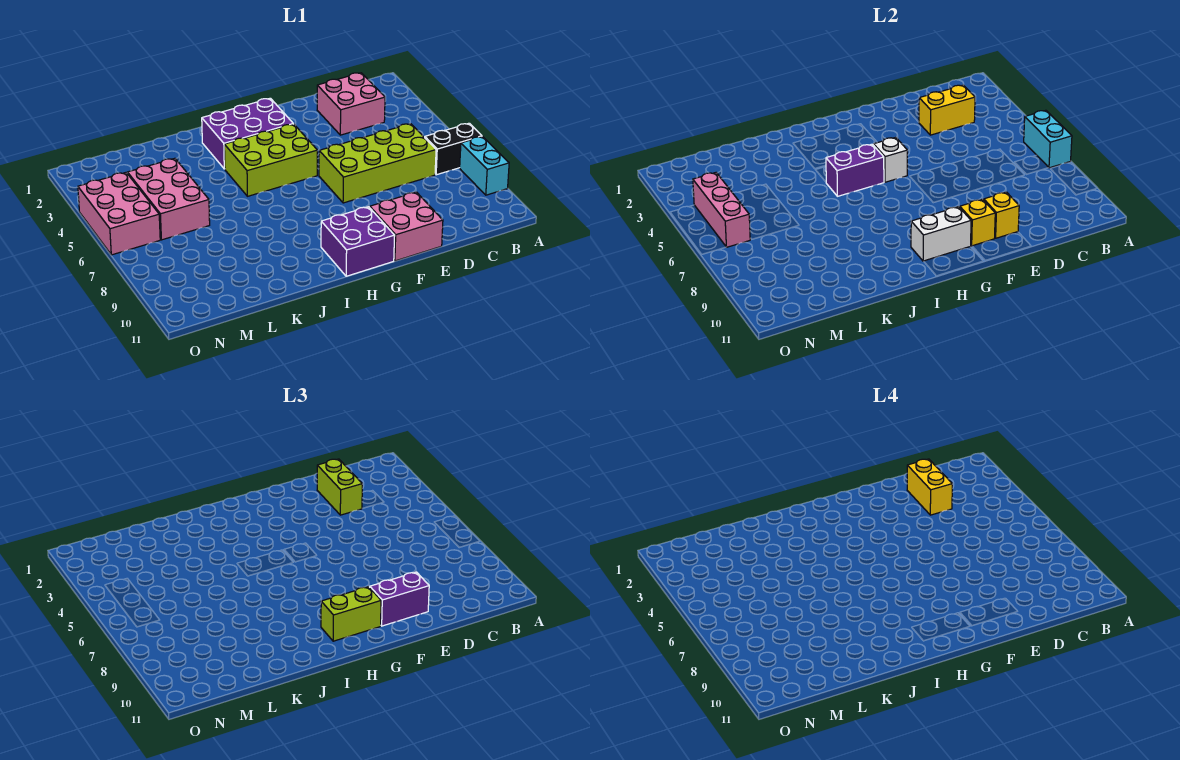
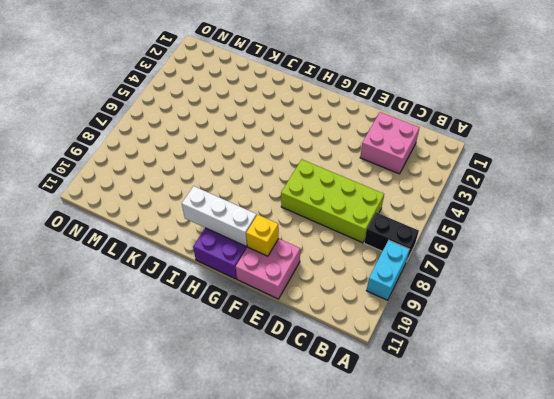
white 1x3 brick [182,186,257,246] -> white 1x2 brick [911,207,971,261]
none -> purple 2x3 brick [202,98,293,169]
none -> lime 2x3 brick [224,124,317,196]
none -> pink 2x3 brick [127,158,210,240]

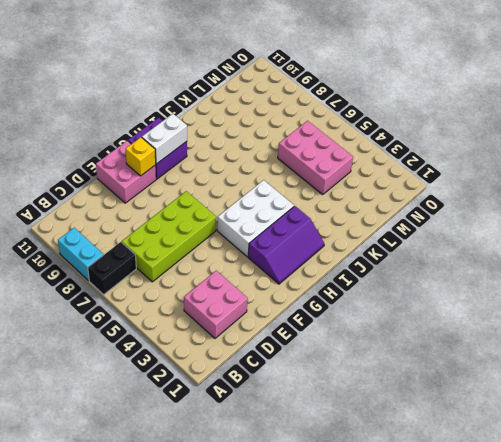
purple 2x3 slope [248,206,324,284] -> purple 2x3 brick [202,98,293,169]
white 2x3 brick [217,180,294,257] -> lime 2x3 brick [224,124,317,196]
none -> pink 2x3 brick [78,173,160,255]
none -> cyan 1x2 brick [1024,110,1072,168]
none -> yellow 1x2 brick [919,85,975,135]

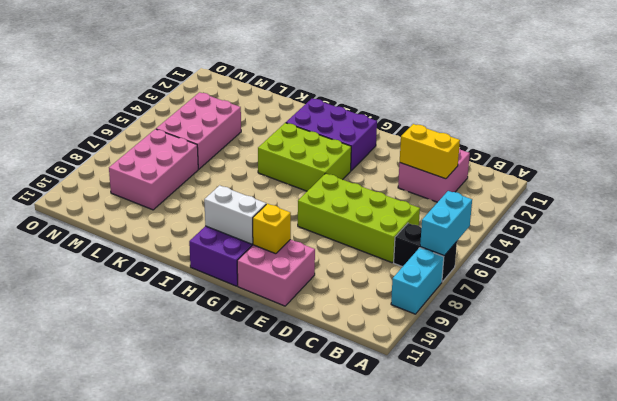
pink 2x3 brick [109,129,198,210] -> pink 2x3 brick moved to [78,173,160,255]
none -> yellow 1x1 brick [984,192,1019,238]
none -> white 1x1 brick [874,137,907,182]
none -> purple 1x2 brick [826,144,884,196]

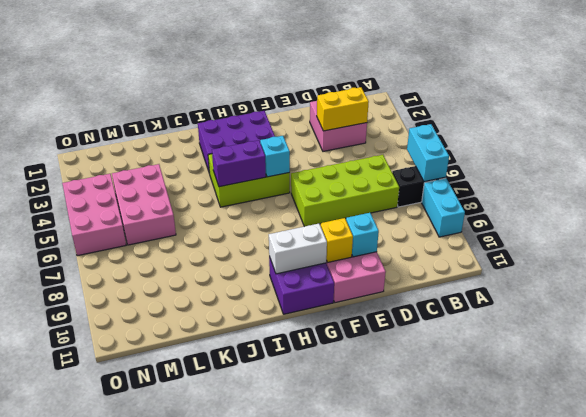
cyan 1x1 brick [346,213,379,257] -> yellow 1x1 brick [984,192,1019,238]
cyan 1x1 brick [260,136,290,177] -> white 1x1 brick [874,137,907,182]
none -> pink 1x3 brick [693,173,750,247]
none -> lime 1x2 brick [317,459,362,515]
none -> purple 1x2 brick [370,572,429,626]

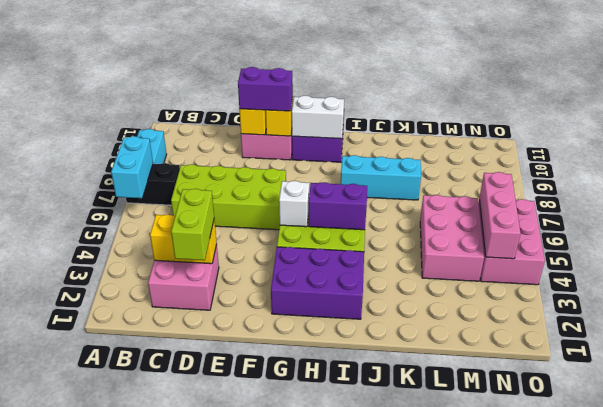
cyan 1x3 brick [341,155,421,200] -> none
none -> lime 1x2 brick [321,587,381,641]
none -> yellow 1x2 brick [907,459,952,515]

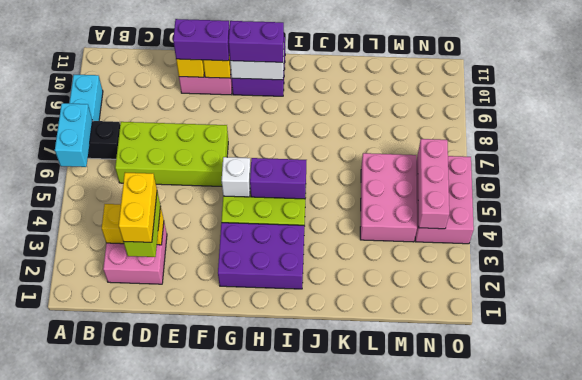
purple 1x2 brick [229,21,284,62] -> lime 1x2 brick [321,587,381,641]

